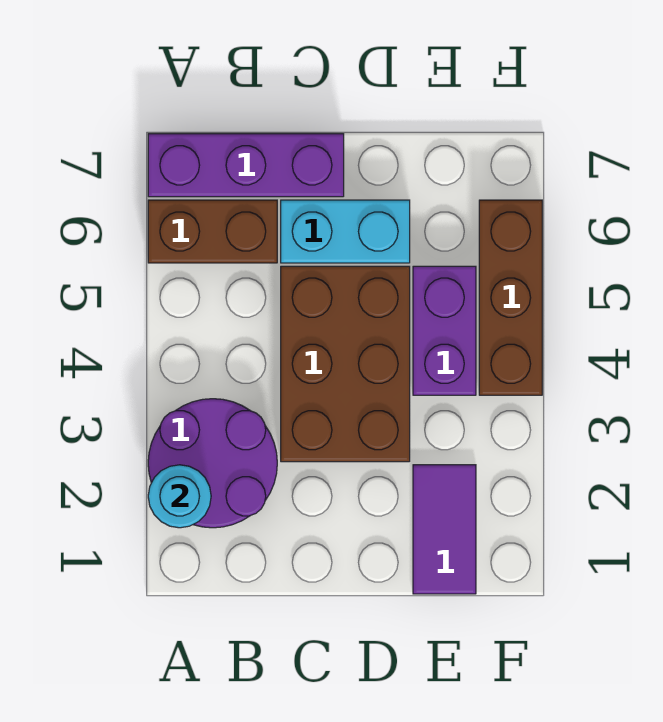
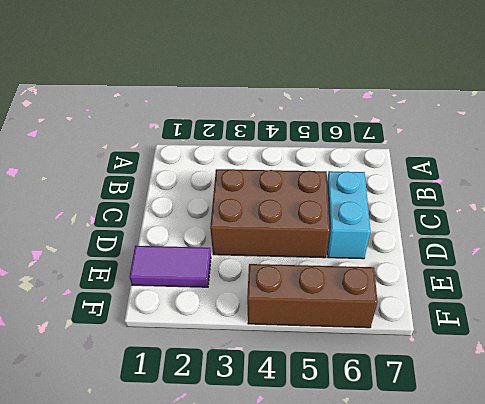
none -> purple 2x2 round brick [148,399,277,528]
none -> brown 1x2 brick [148,200,277,263]

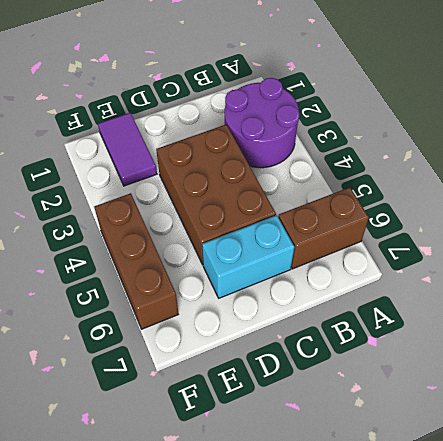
none -> purple 1x3 brick [148,134,344,197]
none -> purple 1x2 brick [413,266,476,395]

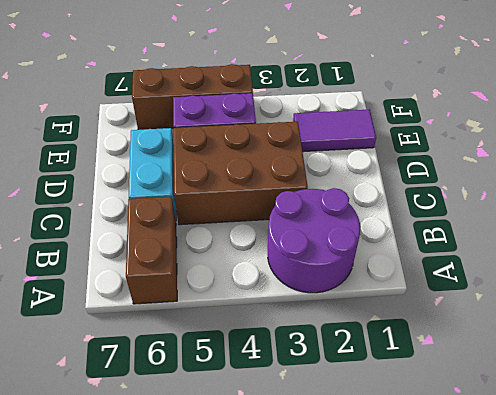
none -> purple 1x3 brick [148,134,344,197]
none -> cyan 1x1 round brick [148,465,211,528]

